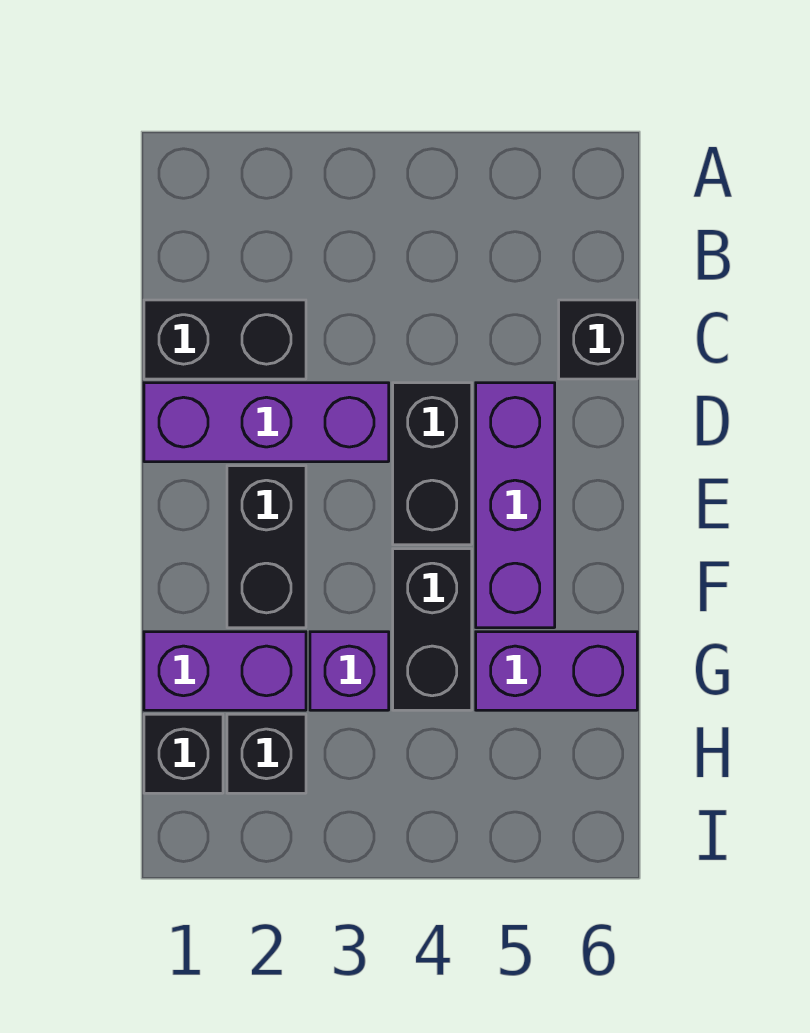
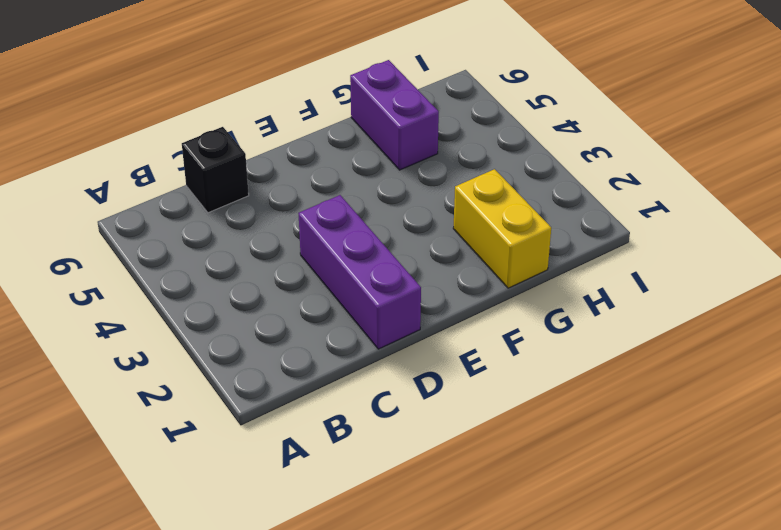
yellow 1x2 brick [453,169,551,288] -> purple 1x2 brick [144,632,306,710]
none -> black 1x2 brick [144,300,306,379]
none -> black 1x2 brick [393,383,472,545]
none -> purple 1x3 brick [476,383,555,628]

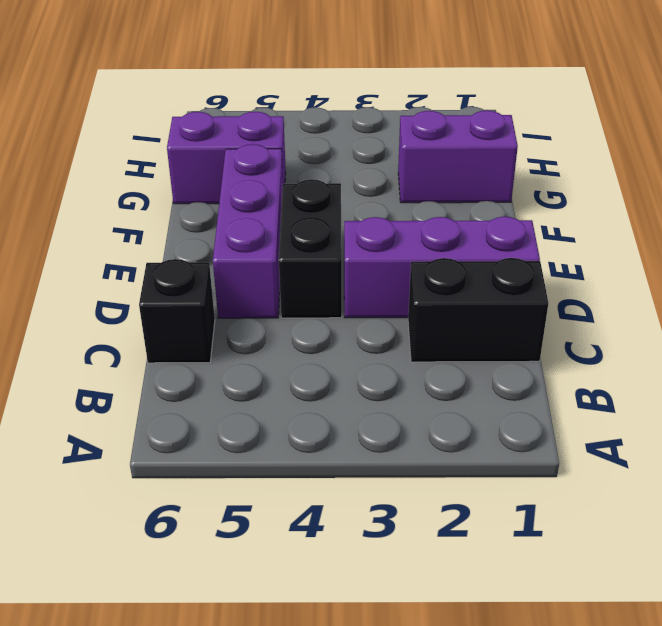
none -> black 1x2 brick [227,466,306,628]
none -> black 1x2 brick [393,549,472,710]
none -> purple 1x1 brick [310,632,389,710]

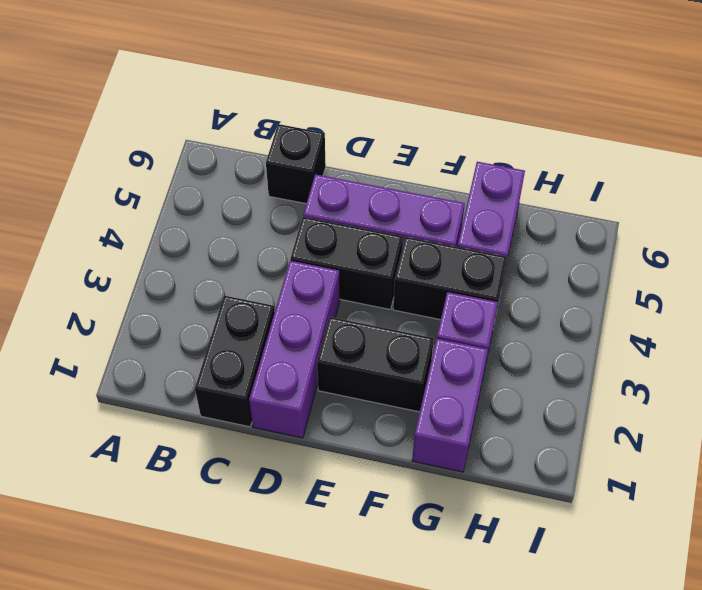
none -> black 1x1 brick [144,714,223,793]
none -> black 1x1 brick [227,714,306,793]

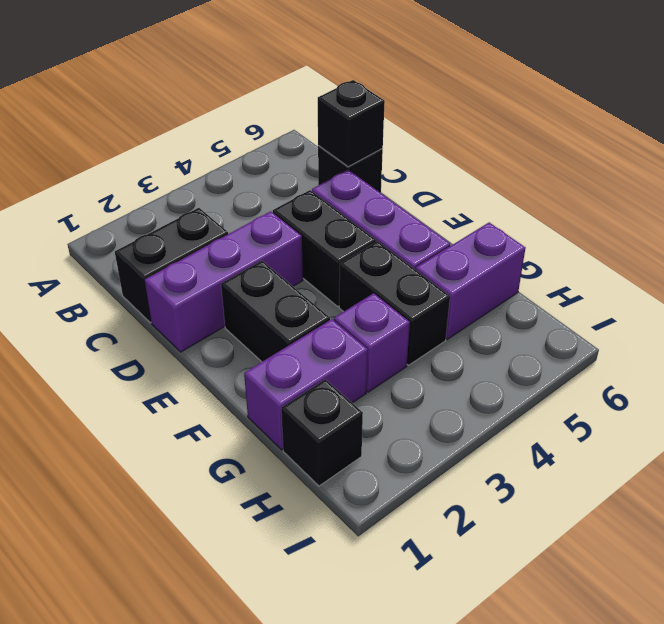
black 1x1 brick [318,80,385,167] -> black 1x1 brick moved to [227,714,306,793]

